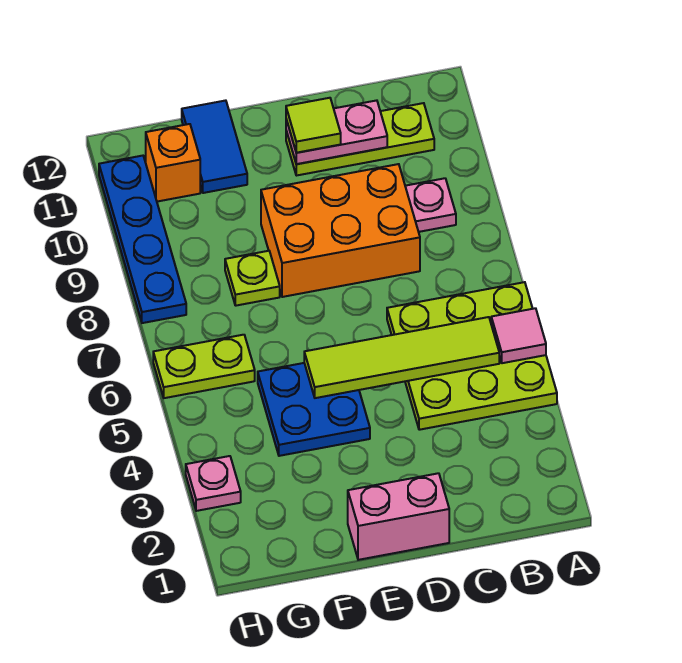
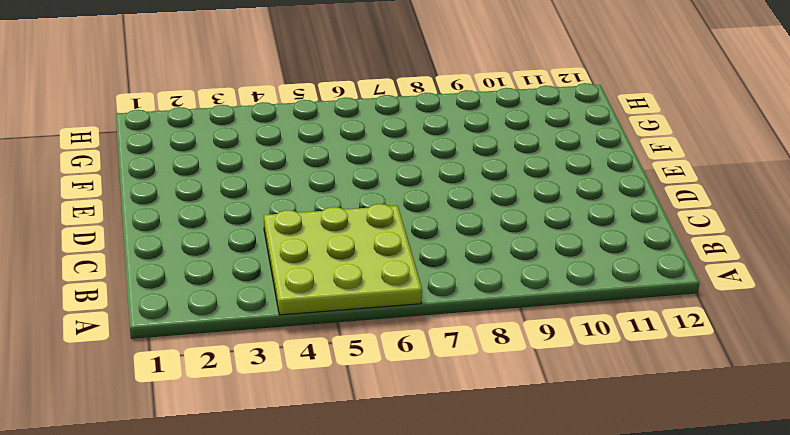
none -> pink 1x1 plate [405,178,456,232]
none -> lime 1x3 plate [286,103,434,176]
none -> orange 2x3 brick [261,164,420,297]

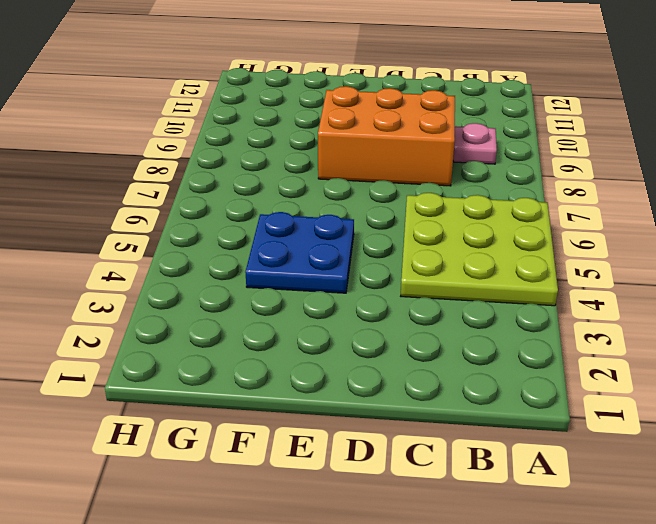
none -> lime 1x3 plate [286,103,434,176]
none -> pink 1x2 brick [348,473,449,560]
none -> lime 1x1 plate [225,251,280,306]

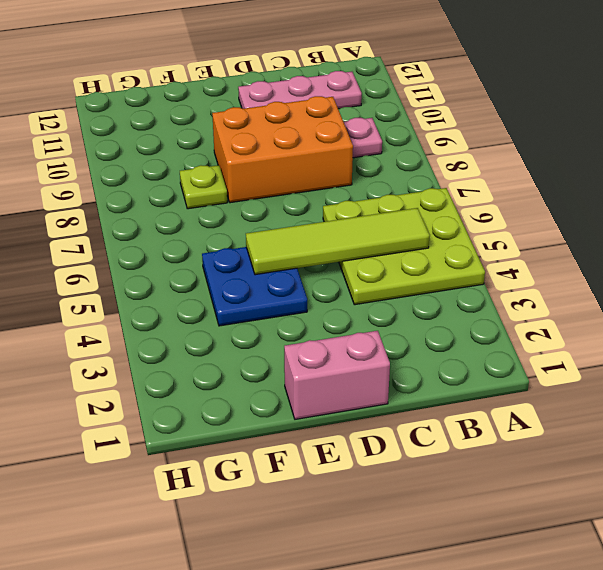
pink 1x3 plate [238,71,362,109] -> lime 1x3 plate [286,103,434,176]
none -> blue 1x2 tile [182,100,247,193]
none -> lime 1x2 plate [153,335,255,398]
none -> orange 1x1 brick [146,124,200,202]

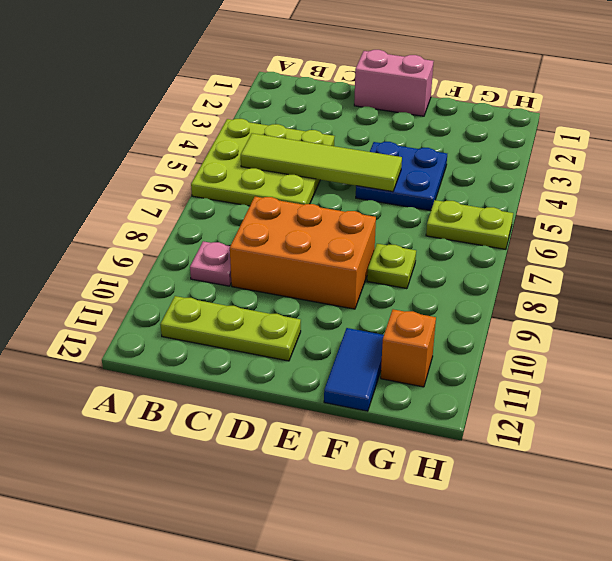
none -> pink 1x1 plate [186,456,241,511]
none -> blue 1x4 plate [99,156,186,323]
none -> pink 1x1 tile [491,308,546,363]

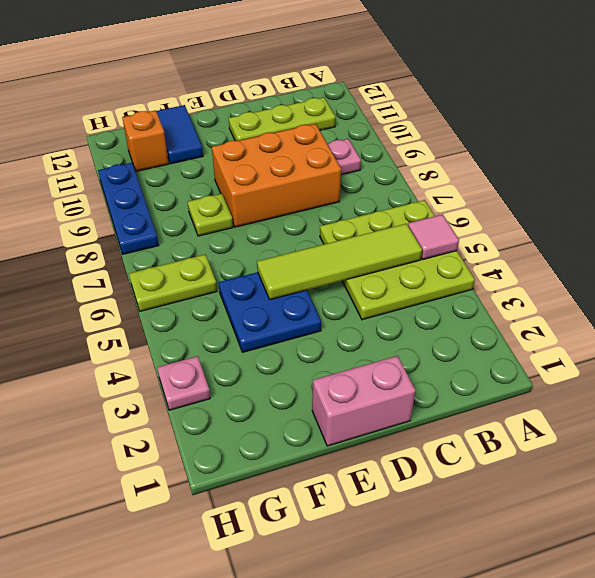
blue 1x3 plate [98,163,159,254] -> blue 1x4 plate [99,156,186,323]
none -> pink 1x2 plate [286,100,387,164]
none -> lime 1x1 tile [286,98,341,153]

